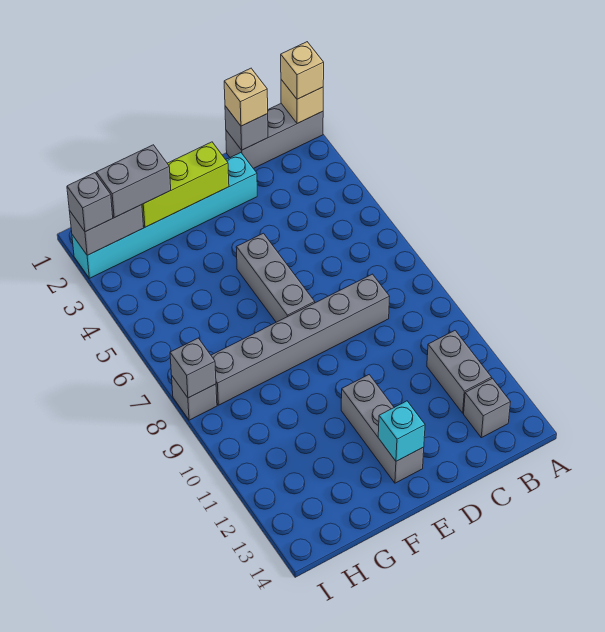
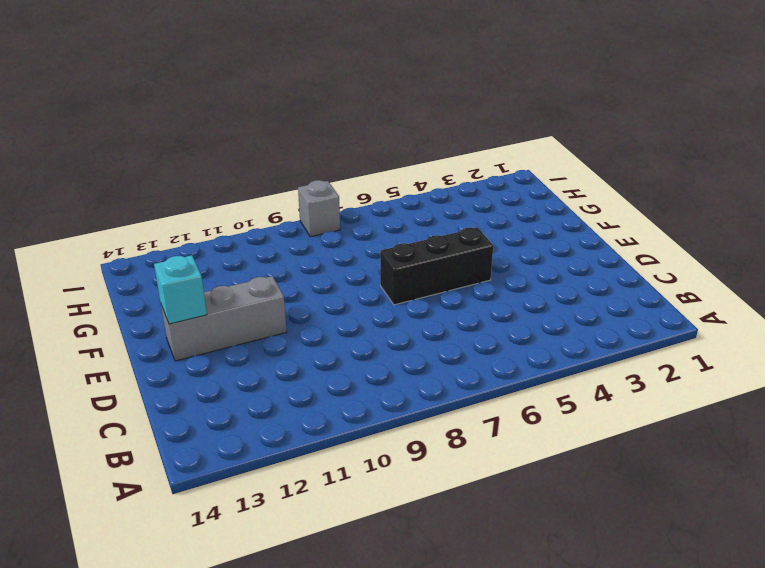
black 1x3 brick [380,227,493,305] -> grey 1x3 brick [236,233,315,322]
none -> grey 1x3 brick [226,104,323,169]
none -> grey 1x2 brick [427,331,492,413]
none -> grey 1x1 brick [464,378,510,438]

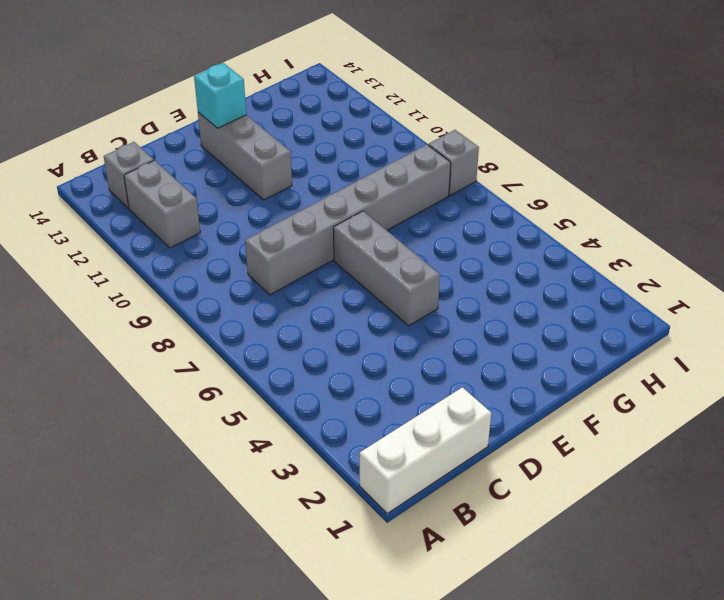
white 1x3 brick [360,387,491,513] -> grey 1x3 brick [226,104,323,169]
none -> cyan 1x6 brick [72,153,257,278]
none -> tan 1x1 brick [281,80,323,124]
none -> grey 1x1 brick [225,106,268,150]

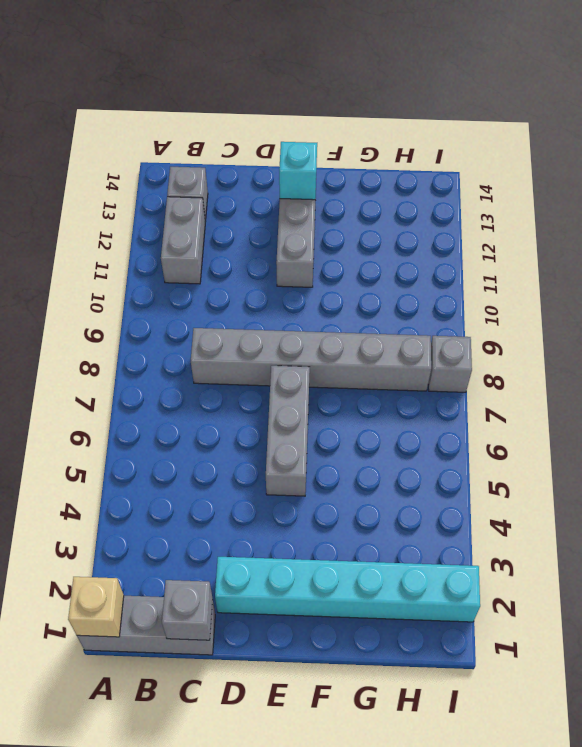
none -> lime 1x3 brick [142,142,229,227]
none -> grey 1x2 brick [69,205,144,255]
none -> grey 1x1 brick [170,338,216,398]

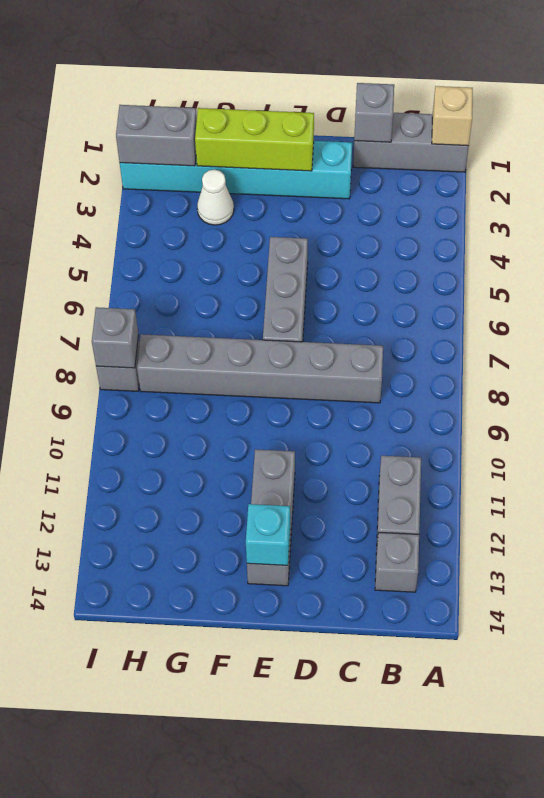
white 1x1 cone [197,170,234,225] -> none
none -> tan 1x1 brick [281,42,324,99]
none -> tan 1x1 brick [224,68,268,126]
none -> grey 1x2 brick [96,145,171,218]

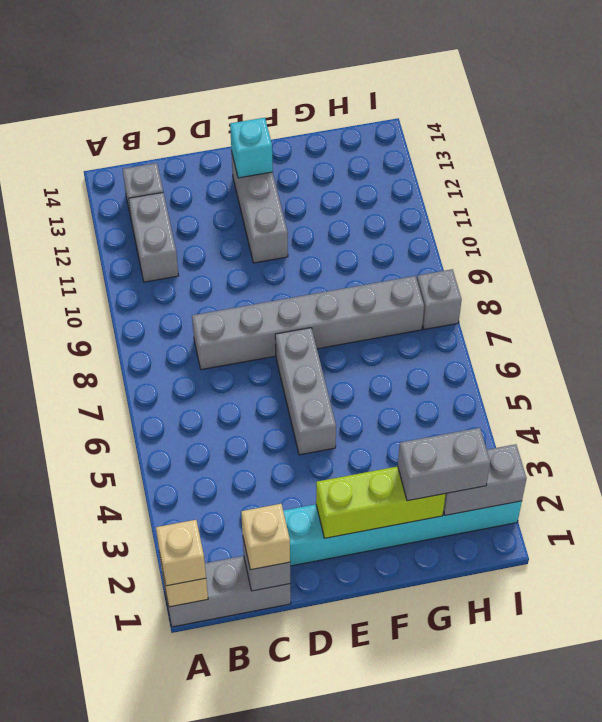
none -> grey 1x1 brick [170,338,216,398]
none -> grey 1x1 brick [67,173,113,232]

